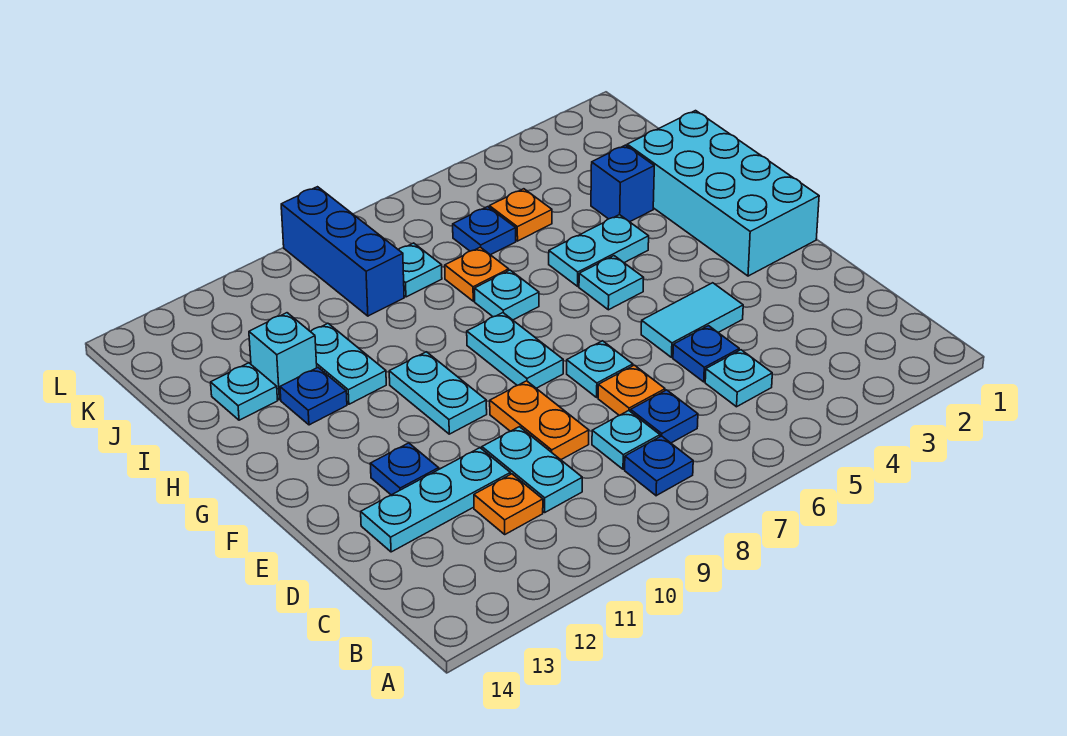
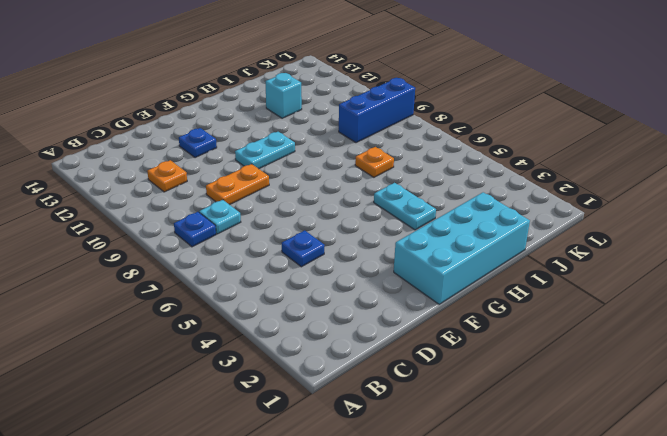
none -> cyan 1x1 plate [705,350,772,407]
none -> blue 1x1 plate [631,390,698,443]
none -> cyan 1x2 plate [482,427,582,512]

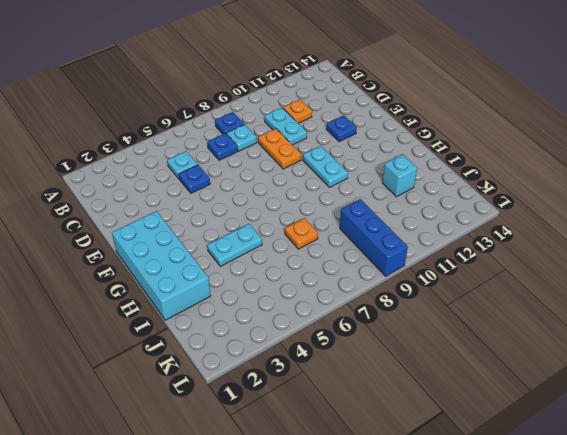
none -> orange 1x1 plate [598,365,665,415]
none -> cyan 1x3 plate [361,448,510,552]
none -> cyan 1x2 tile [641,283,743,357]

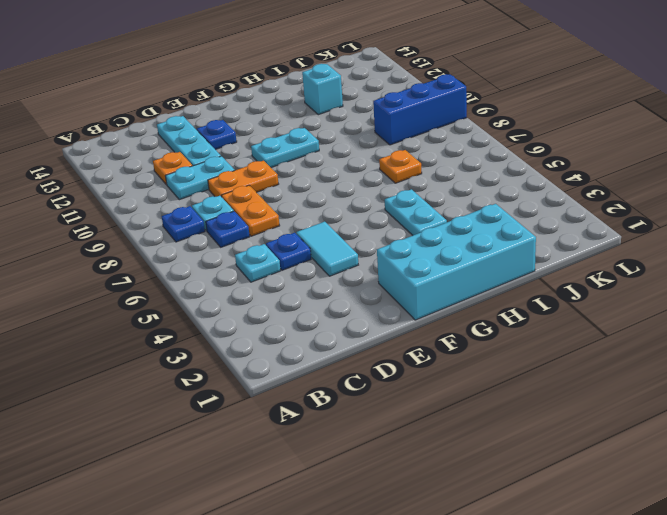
orange 1x2 plate [222,185,280,236] -> orange 1x1 plate [598,365,665,415]
none -> cyan 1x1 plate [567,341,633,397]
none -> cyan 1x2 plate [467,313,563,388]
none -> cyan 1x1 plate [579,256,644,310]

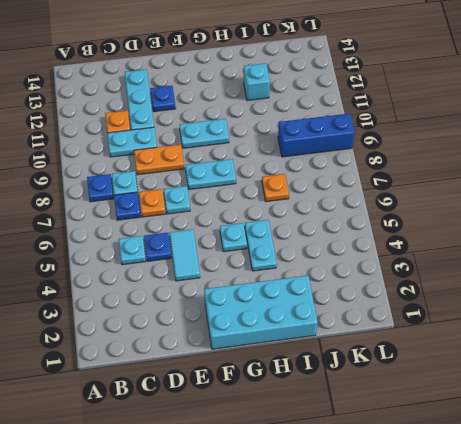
none -> cyan 1x1 plate [475,270,539,320]
none -> cyan 1x2 plate [310,323,386,404]
none -> blue 1x1 plate [280,368,347,425]

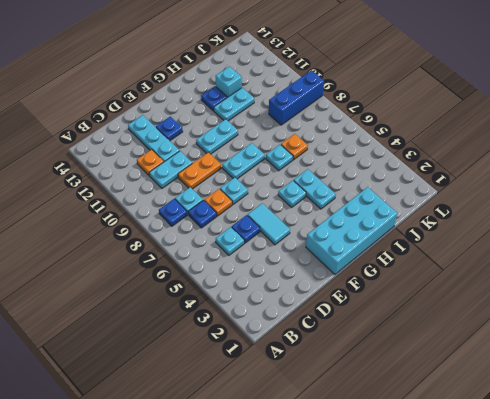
none -> blue 1x1 brick [591,145,654,222]
none -> cyan 1x1 plate [211,363,278,420]
none -> orange 1x1 plate [489,189,552,241]

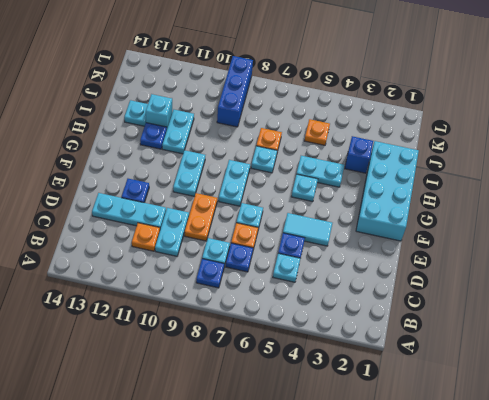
none -> blue 1x1 plate [453,207,516,255]
none -> cyan 1x1 plate [398,243,442,297]

